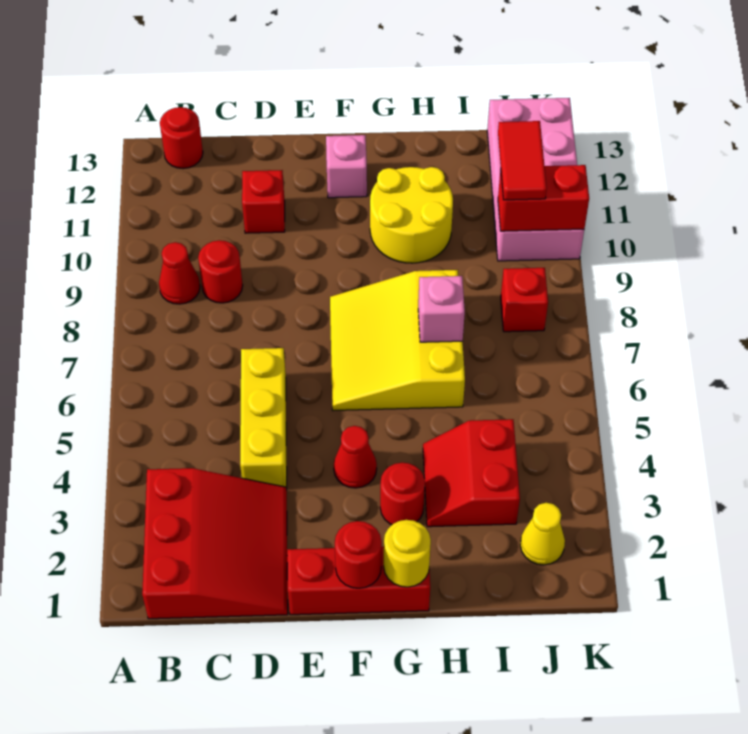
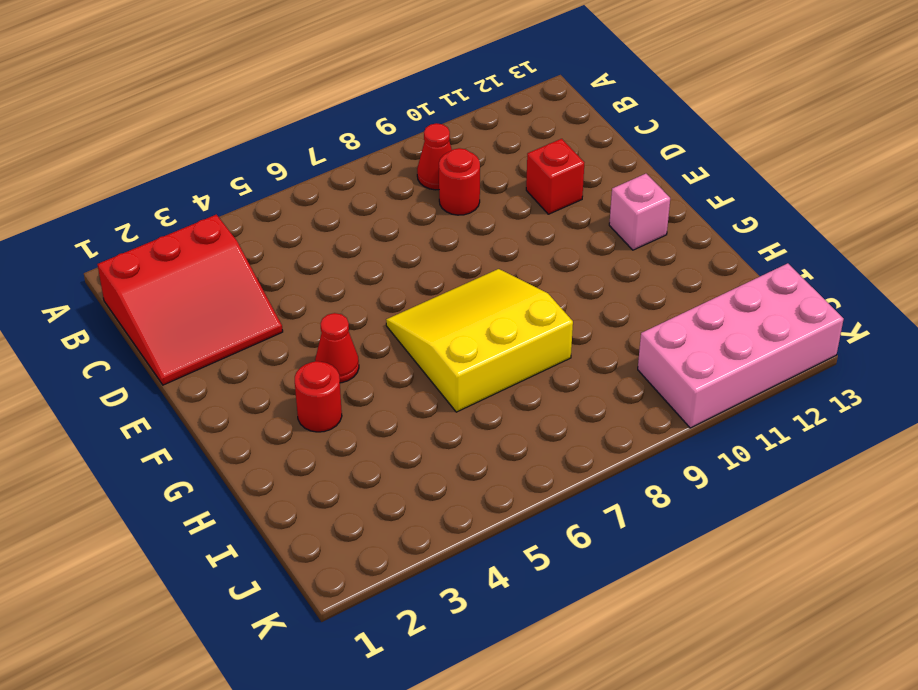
none -> red 1x1 round brick [160,107,203,169]
none -> yellow 1x3 brick [240,348,287,489]
none -> red 1x3 brick [287,547,430,615]

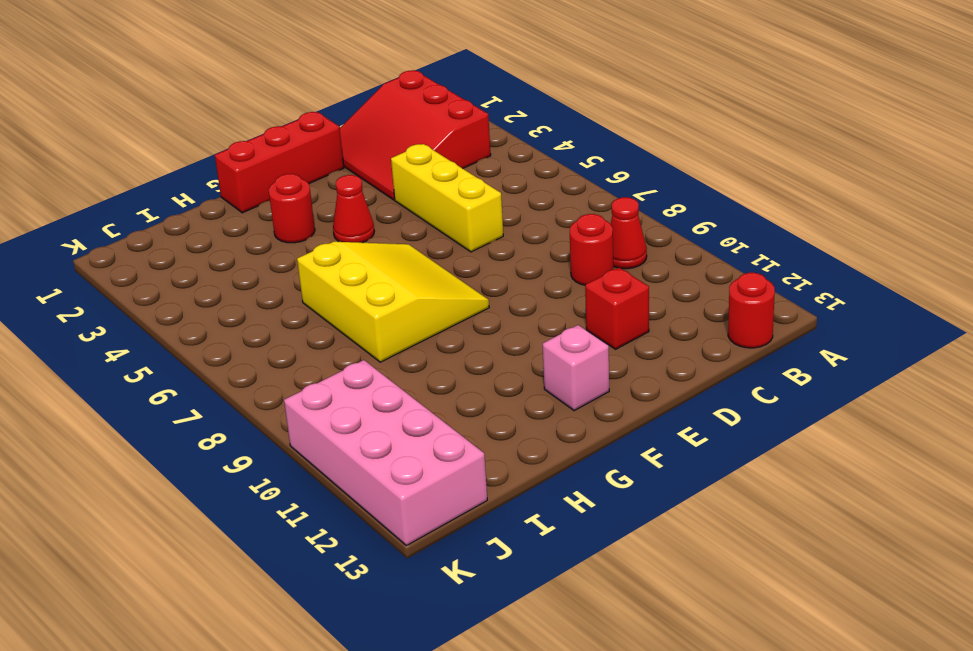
none -> yellow 2x2 round brick [370,167,453,263]
none -> red 2x2 slope [423,419,520,527]
none -> yellow 1x1 cone [520,503,565,565]

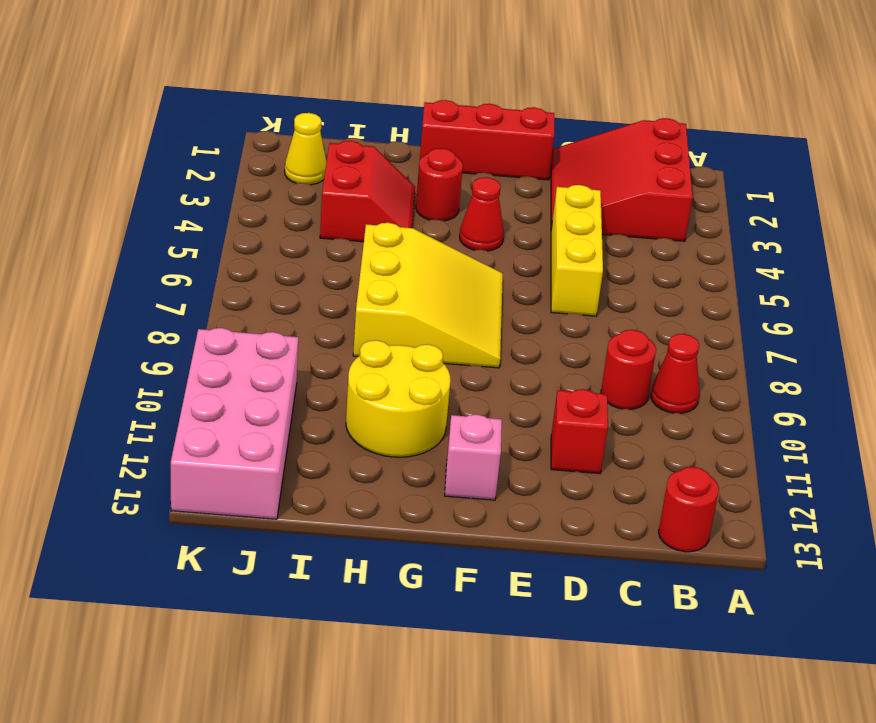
none -> red 1x1 brick [501,268,548,332]
none -> red 1x1 round brick [335,521,382,588]
none -> yellow 1x1 round brick [384,520,431,587]

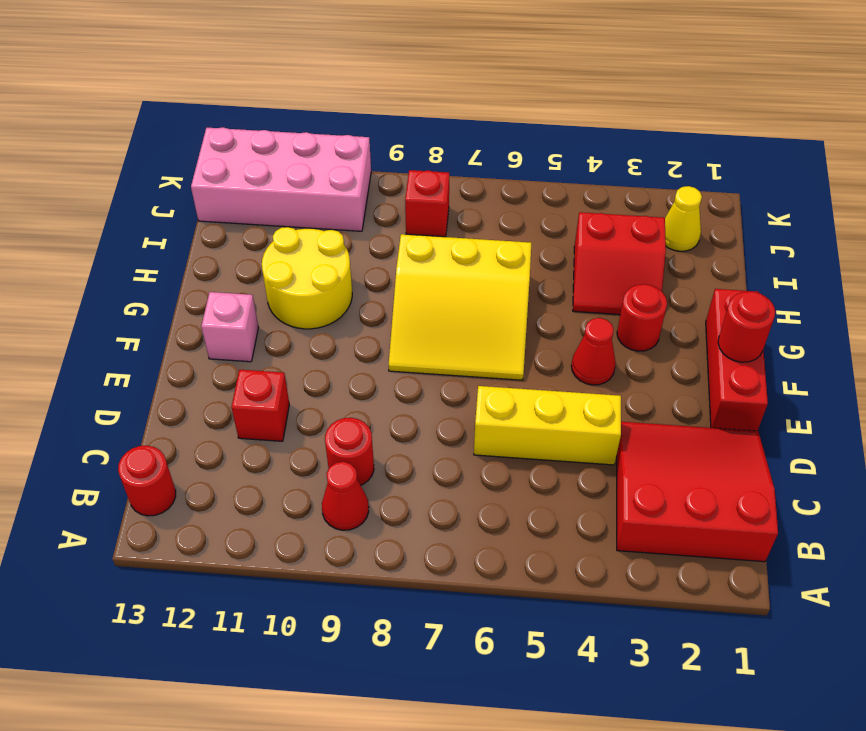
none -> yellow 1x1 round brick [384,520,431,587]
none -> pink 1x1 brick [418,276,465,342]
none -> red 1x2 brick [498,165,589,231]

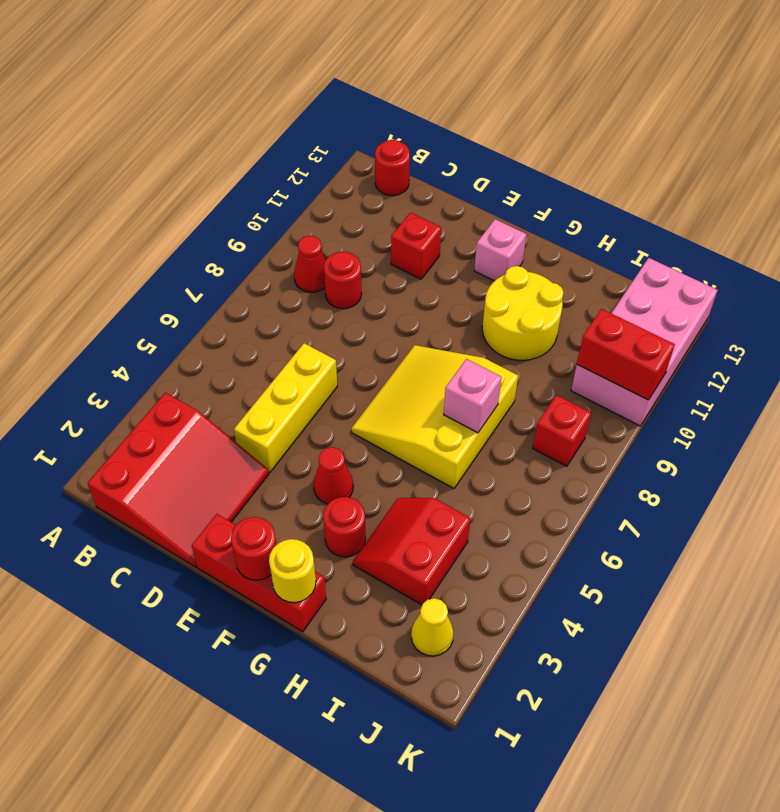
none -> red 1x2 tile [498,121,547,200]

